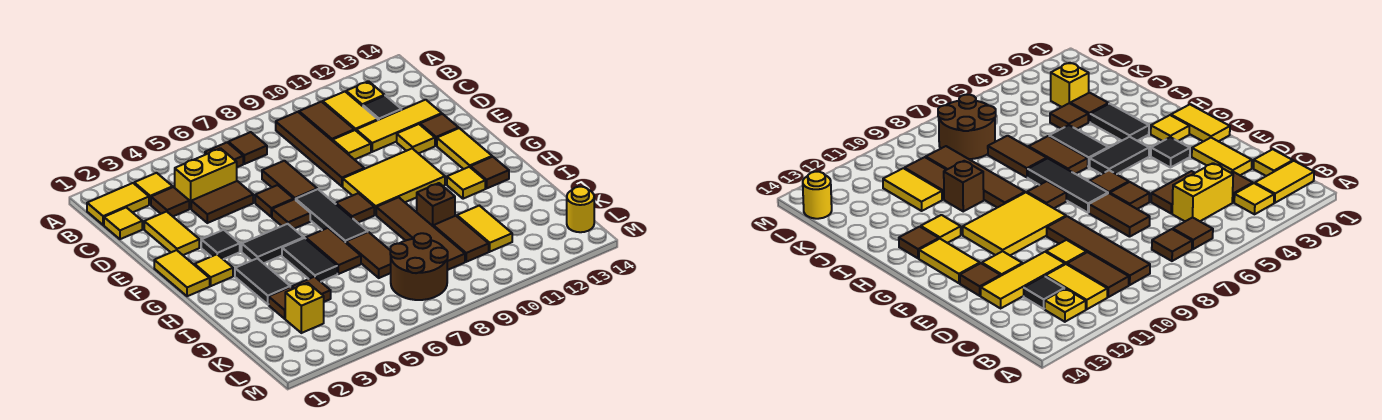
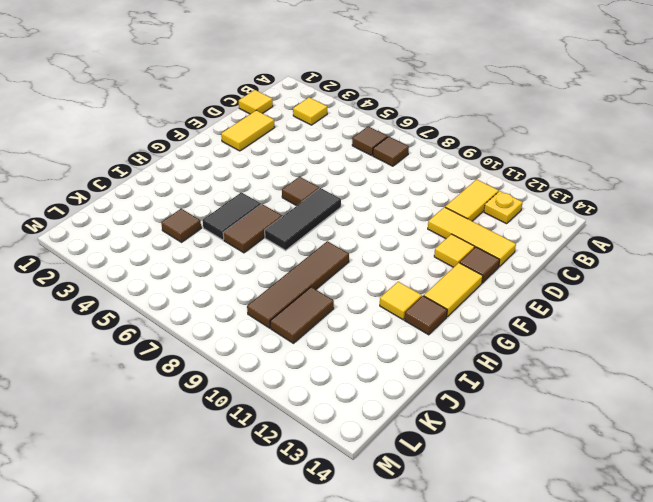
none -> yellow 1x2 tile [87,183,149,225]
none -> brown 1x4 tile [276,112,364,186]
none -> brown 1x2 tile [299,102,354,141]
none -> brown 1x1 tile [151,187,189,216]

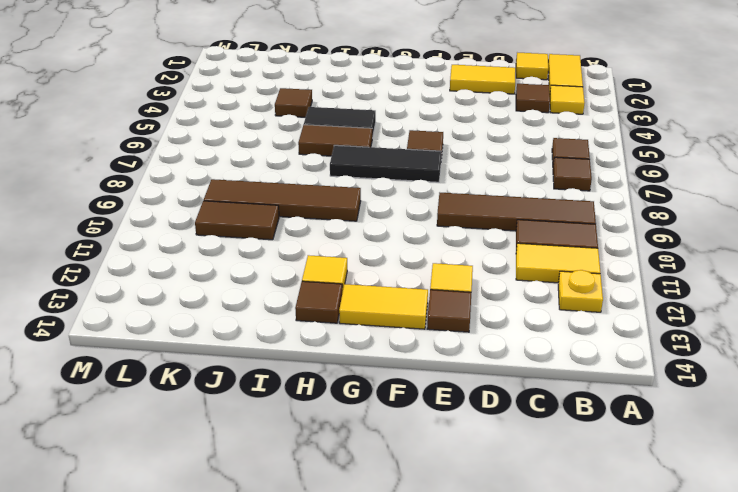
none -> yellow 1x2 brick [175,148,237,209]
none -> black 1x1 tile [363,96,401,120]
none -> brown 1x2 tile [191,181,253,223]
none -> brown 1x2 tile [262,161,317,200]

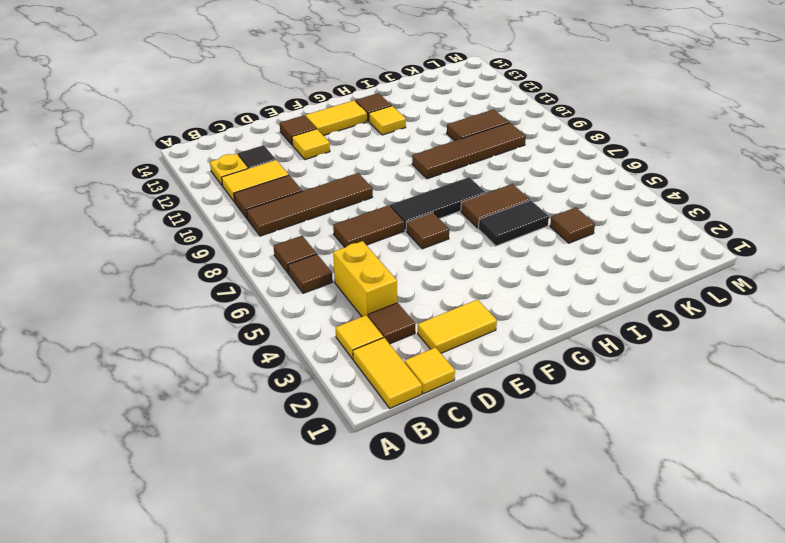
none -> brown 1x2 tile [191,181,253,223]
none -> yellow 1x1 tile [333,130,371,160]
none -> yellow 1x3 tile [356,100,442,152]
none -> brown 1x1 tile [255,185,294,217]

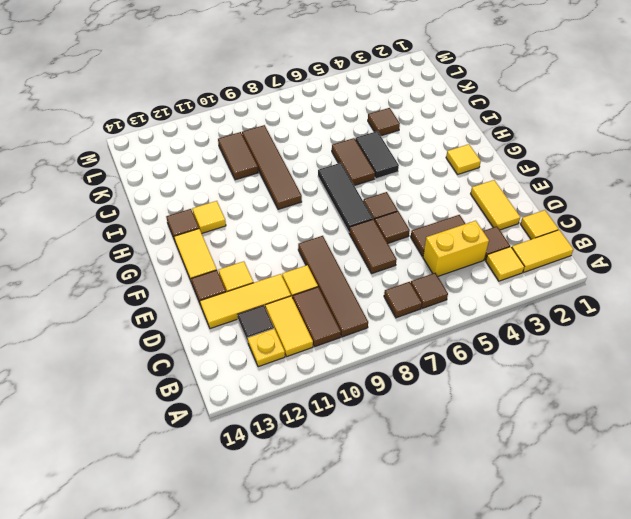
none -> yellow 1x2 tile [154,250,210,296]
none -> black 1x1 tile [201,230,240,259]
none -> yellow 2x3 tile [343,149,445,215]
none -> black 1x2 tile [242,224,304,263]

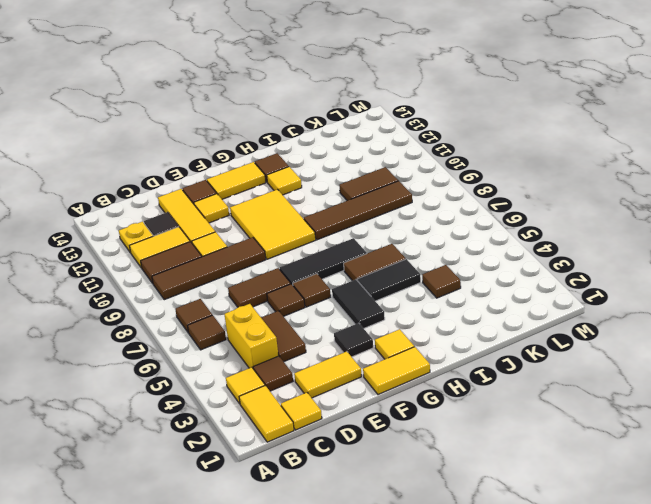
none -> brown 1x1 tile [336,193,374,223]
none -> black 1x2 tile [235,258,290,304]
none -> brown 1x2 tile [346,232,391,278]
none -> brown 1x1 brick [417,183,455,226]

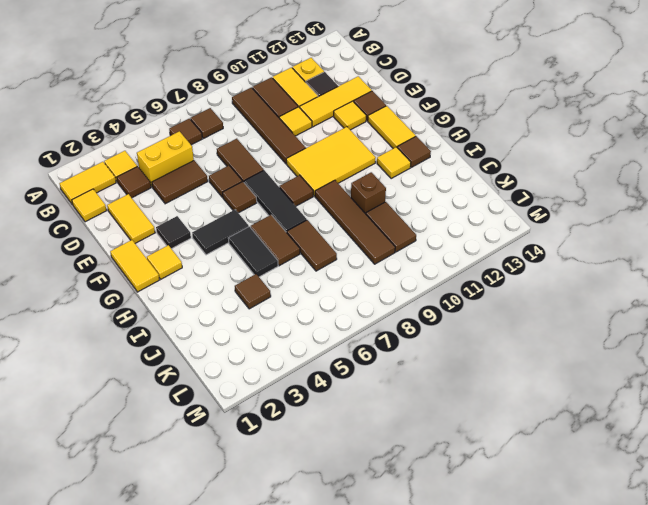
none -> black 1x2 tile [235,258,290,304]
none -> brown 1x1 tile [269,287,293,319]
none -> yellow 1x2 tile [457,206,512,252]
none -> yellow 1x1 brick [285,283,324,333]

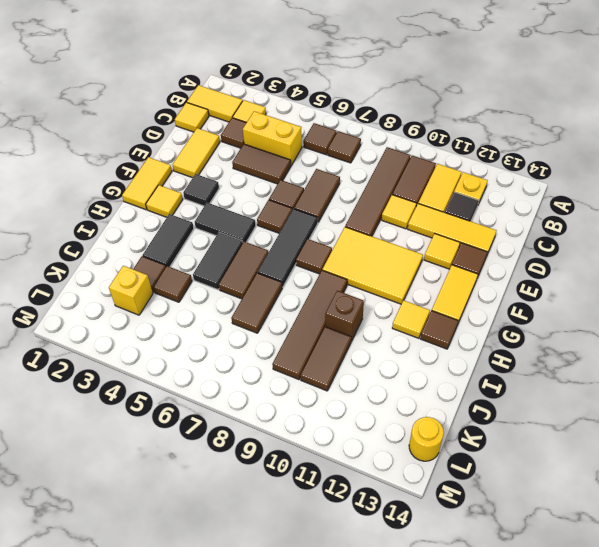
none -> yellow 1x2 tile [457,206,512,252]
none -> brown 2x2 round brick [390,233,448,300]

